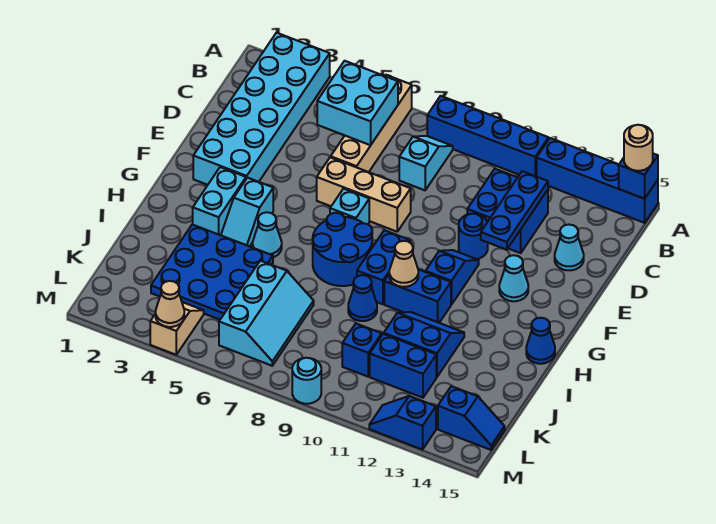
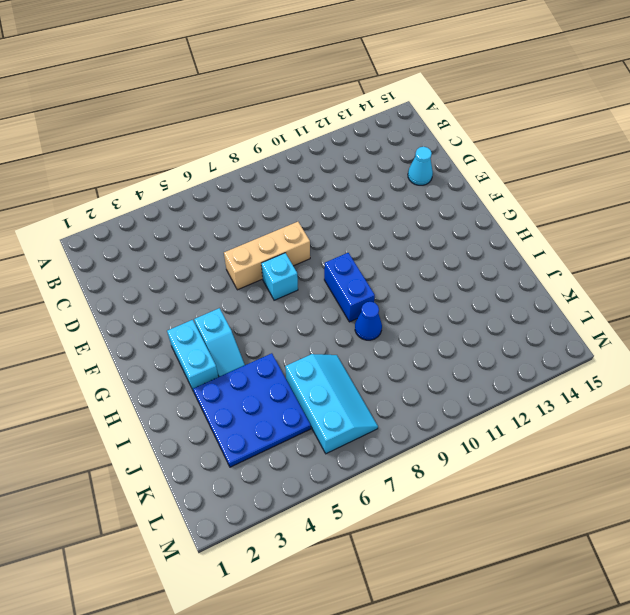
none -> cyan 2x6 brick [193,33,330,185]
none -> tan 1x4 brick [331,75,412,172]
none -> blue 1x4 brick [427,96,549,177]
none -> blue 1x4 brick [537,138,658,223]

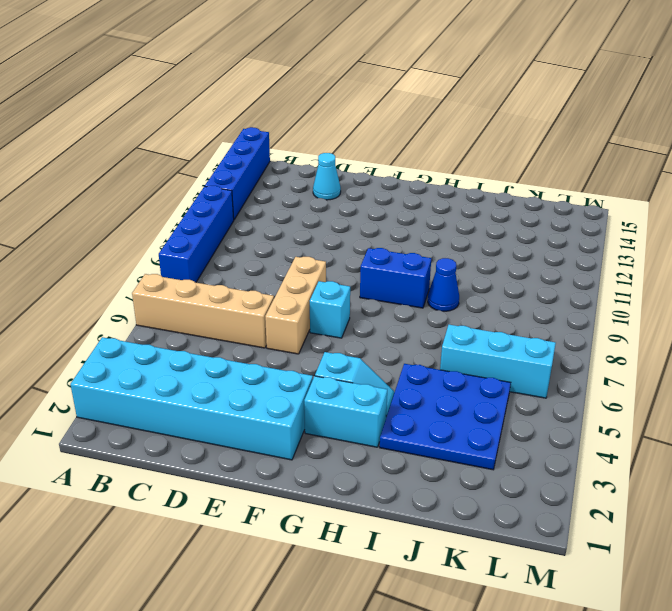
none -> cyan 1x2 slope [399,136,453,190]
none -> blue 2x2 brick [467,169,548,253]
none -> blue 1x1 round brick [459,214,488,259]
none -> blue 1x2 slope [426,250,479,305]

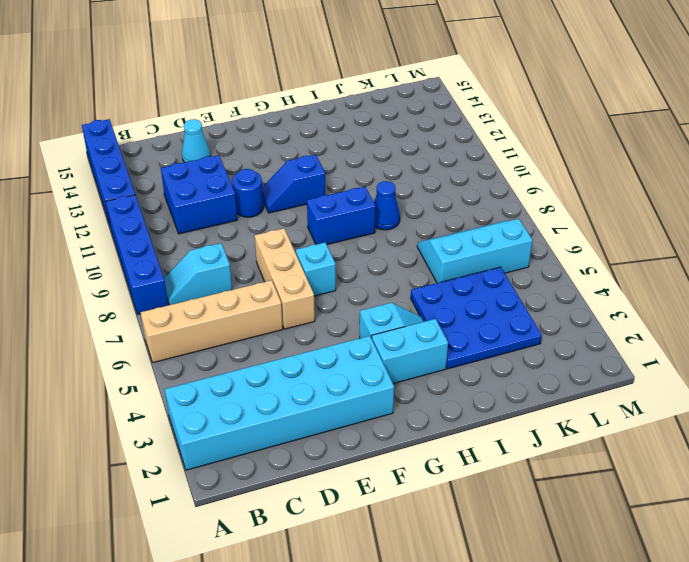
none -> cyan 1x1 cone [499,255,528,301]
none -> blue 2x2 round brick [313,213,372,286]
none -> cyan 1x1 cone [253,212,282,257]
none -> blue 1x2 brick [384,269,451,323]

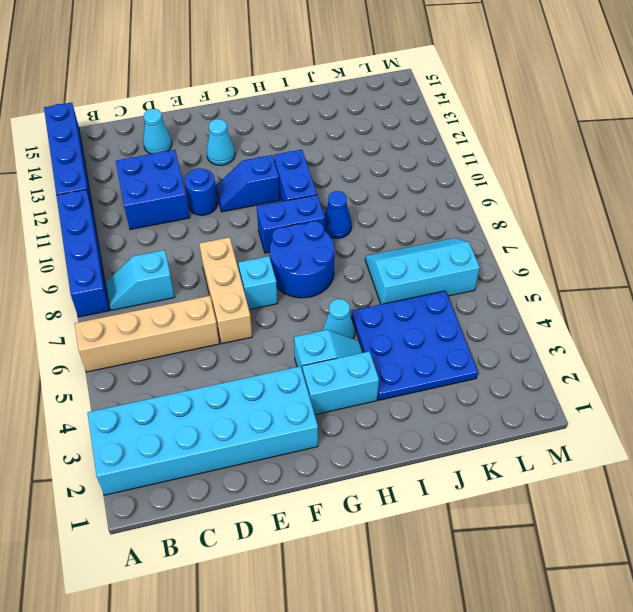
none -> blue 1x1 cone [526,318,555,364]
none -> blue 2x2 slope [384,312,464,377]
none -> blue 1x1 brick [342,323,382,377]
none -> blue 1x2 brick [370,334,436,398]

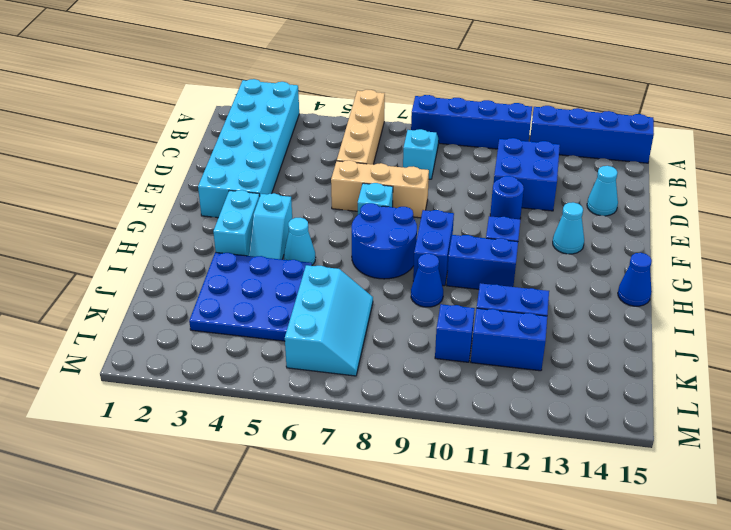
none -> tan 1x2 slope [150,302,204,355]
none -> blue 1x2 slope [438,386,505,450]
none -> cyan 1x1 round brick [292,358,321,404]
none -> blue 1x2 slope [369,396,436,450]

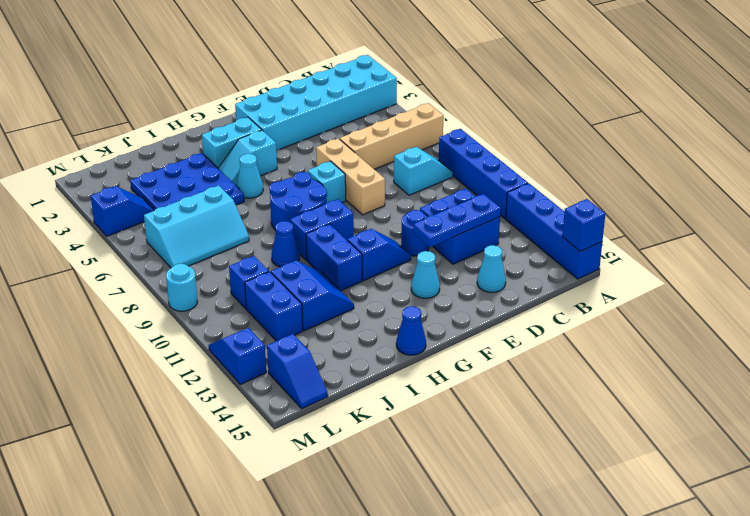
blue 1x2 slope [91,186,154,236] -> tan 1x2 slope [150,302,204,355]
none -> cyan 2x2 brick [317,61,398,145]
none -> tan 1x1 cone [389,241,418,287]
none -> tan 1x1 cone [156,281,184,327]
none -> tan 1x1 round brick [624,125,653,171]

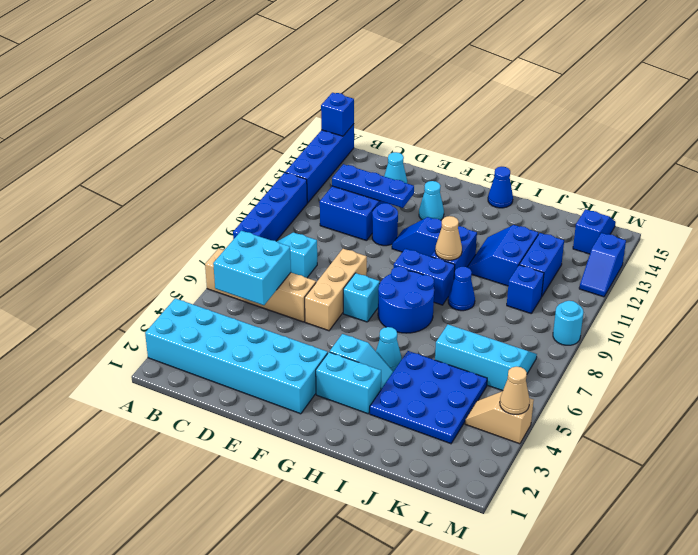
none -> tan 1x1 round brick [624,125,653,171]

